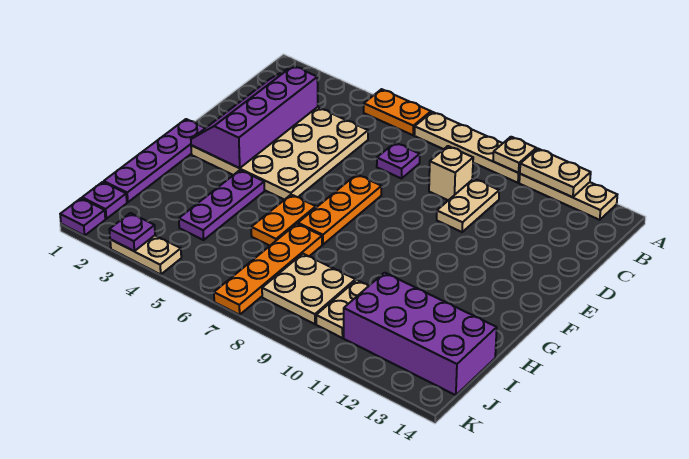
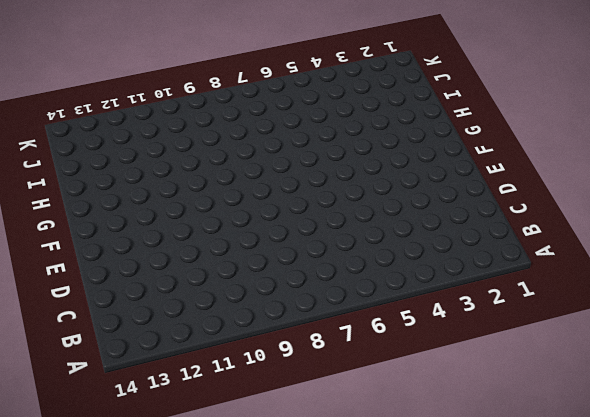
none -> orange 1x2 plate [364,89,431,135]
none -> tan 1x4 plate [414,112,520,183]
none -> tan 1x3 plate [519,174,617,220]

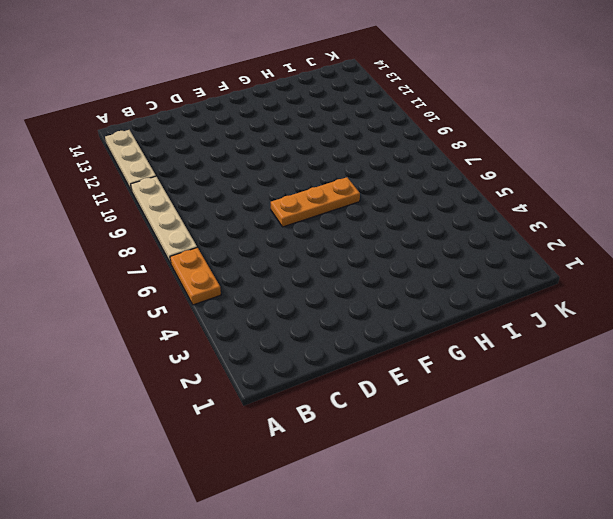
none -> tan 4x4 plate [191,107,368,200]
none -> purple 1x1 plate [377,143,420,179]
none -> tan 1x1 brick [429,146,473,200]

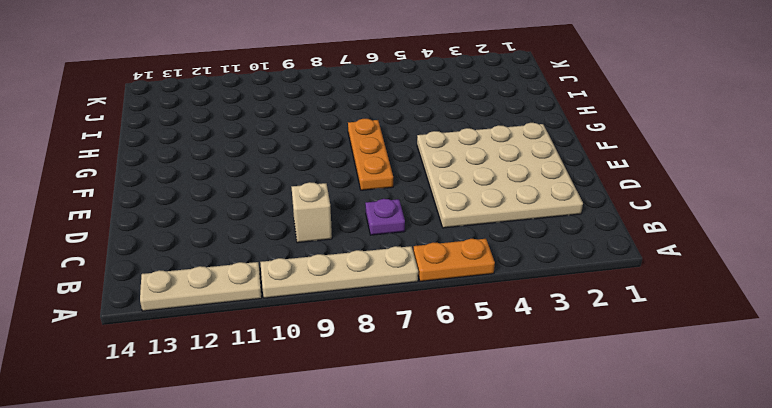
none -> tan 1x2 plate [437,179,499,232]
none -> purple 1x4 plate [104,119,205,202]
none -> purple 1x3 plate [179,170,264,240]

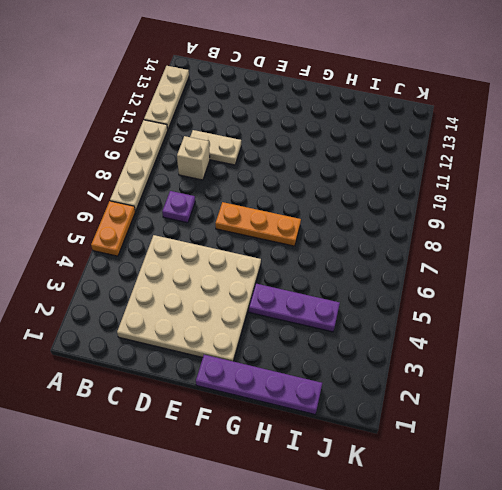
none -> orange 1x2 plate [251,195,316,246]
none -> orange 1x4 plate [214,224,322,315]
none -> tan 2x2 plate [262,254,355,324]

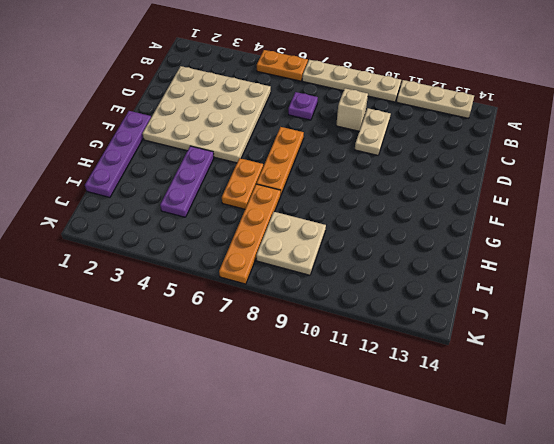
none -> tan 1x2 plate [316,280,368,338]
none -> purple 2x4 brick [344,273,497,395]
none -> purple 1x1 plate [82,182,127,219]

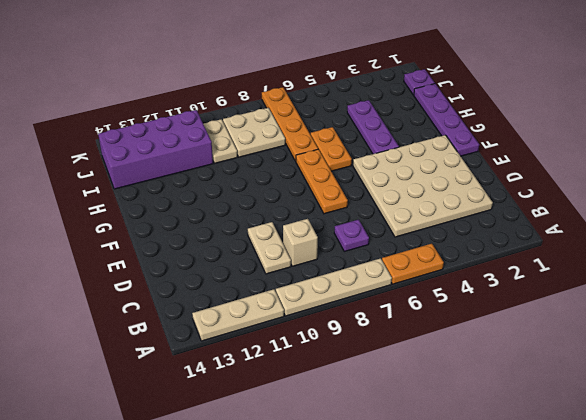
none -> purple 1x1 plate [60,198,105,236]
none -> tan 1x2 plate [110,236,181,274]
none -> tan 1x1 plate [493,137,536,173]

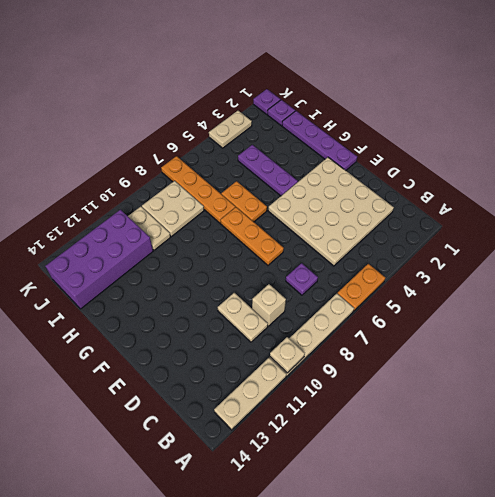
none -> tan 1x2 plate [520,149,591,197]
none -> purple 2x4 slope [191,66,318,168]
none -> purple 1x1 plate [110,213,155,251]

